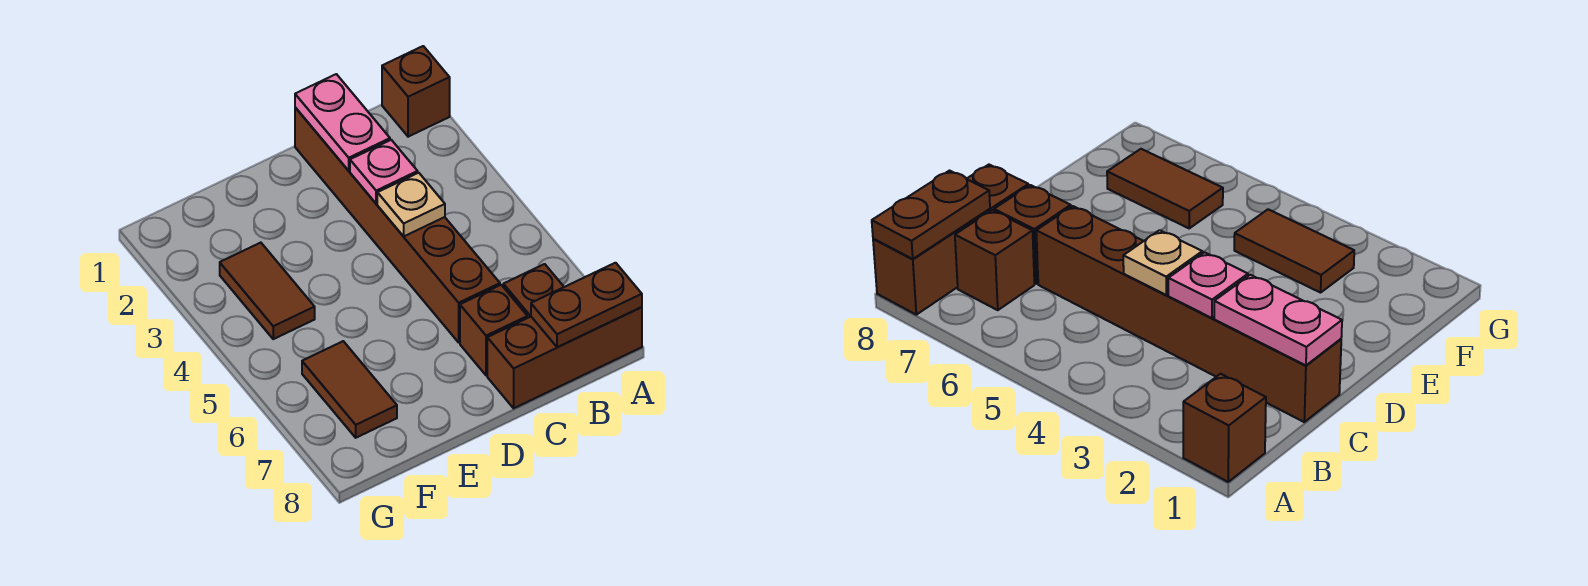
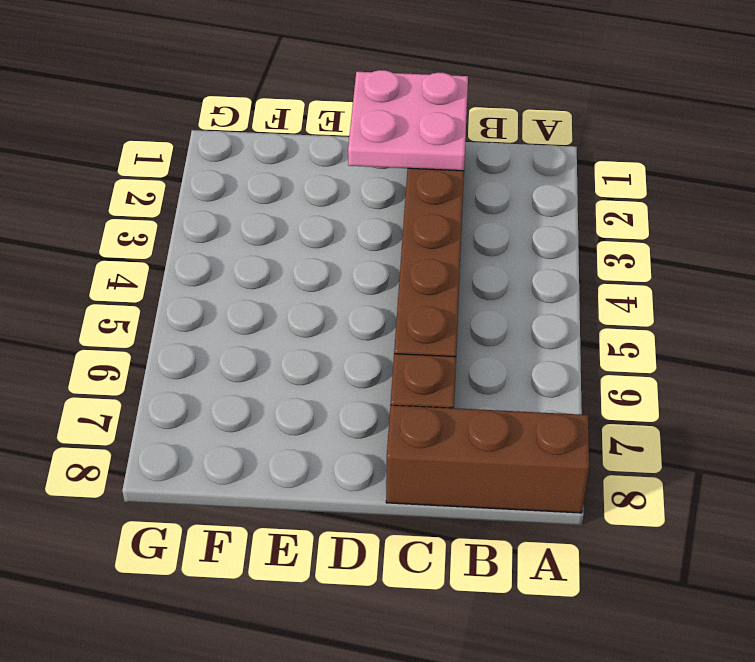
pink 2x2 plate [348,70,468,171] -> pink 1x2 plate [295,74,390,171]
none -> brown 1x1 brick [382,46,450,137]
none -> brown 1x1 brick [503,264,564,318]

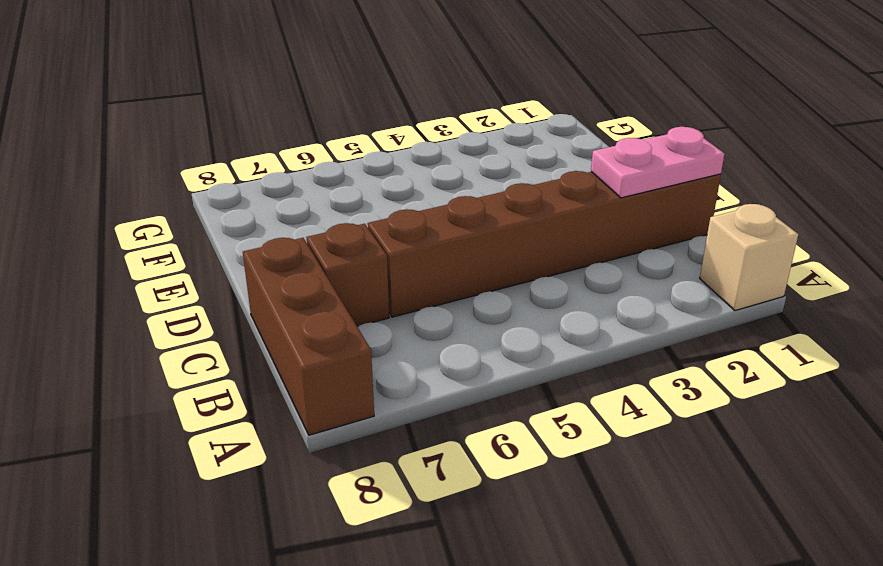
tan 1x1 brick [700,204,798,311] -> brown 1x1 brick [382,46,450,137]
none -> brown 1x1 brick [503,264,564,318]
none -> brown 1x2 tile [220,243,315,339]

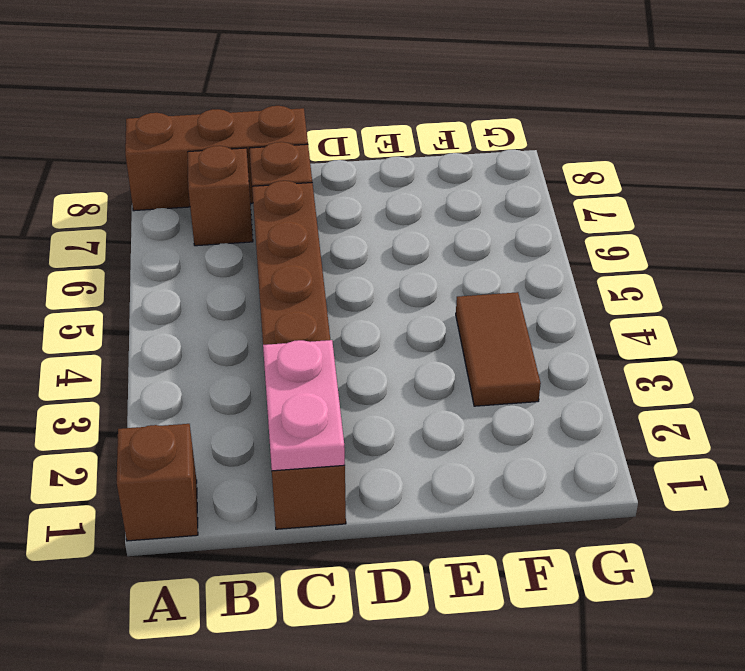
none -> brown 1x2 tile [302,341,397,438]
none -> brown 1x2 plate [531,263,642,347]

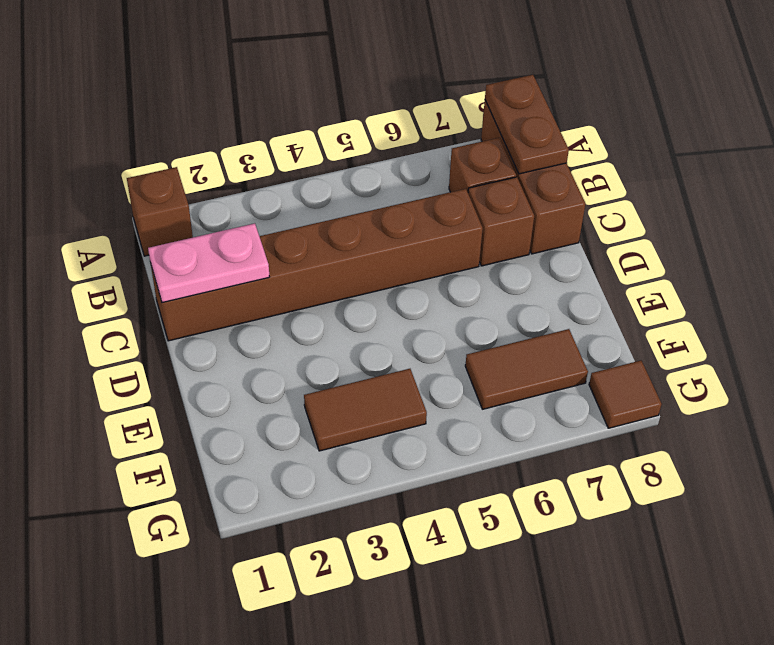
brown 1x1 tile [589,361,662,428] -> none
none -> pink 1x1 plate [350,140,418,204]
none -> tan 1x1 plate [377,173,445,236]

